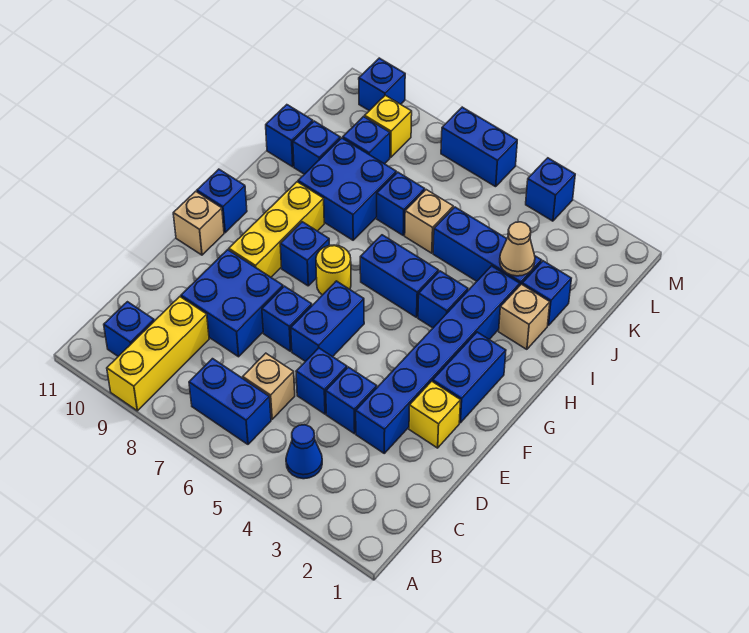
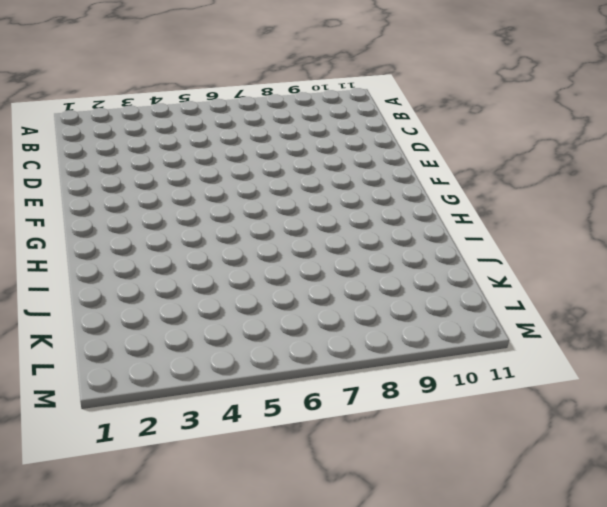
none -> yellow 1x3 brick [107,297,209,411]
none -> blue 1x1 cone [286,425,322,479]
none -> blue 1x2 brick [189,359,271,444]
none -> blue 1x1 brick [104,302,154,356]

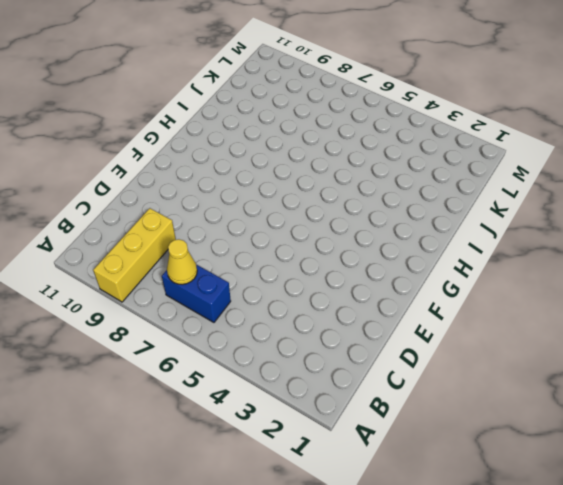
yellow 1x1 cone [167,239,197,284] -> none
none -> blue 1x1 cone [286,425,322,479]
none -> blue 1x1 brick [104,302,154,356]
none -> tan 1x1 brick [243,353,295,419]
none -> blue 1x6 brick [356,266,520,453]

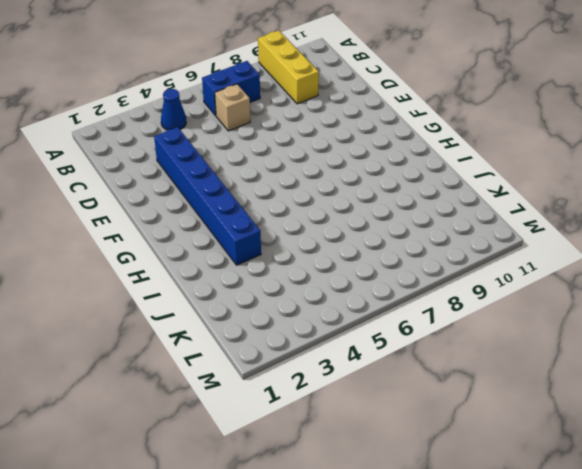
none -> blue 1x1 brick [104,302,154,356]
none -> blue 1x1 brick [326,367,377,434]
none -> blue 1x1 brick [296,348,347,414]
none -> blue 2x2 brick [181,250,283,357]

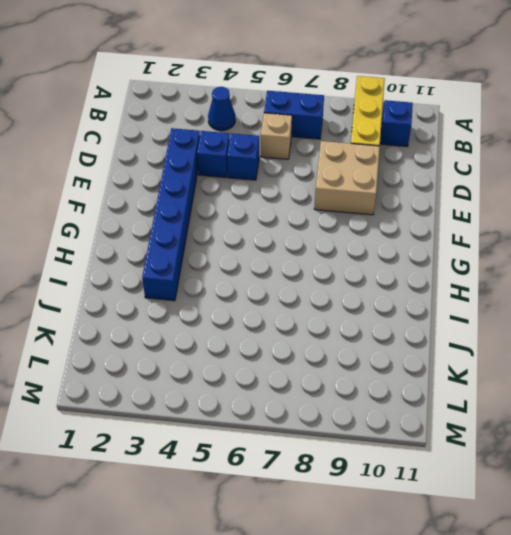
tan 2x2 brick [314,141,380,215] -> blue 2x2 brick [181,250,283,357]
none -> yellow 1x1 brick [409,381,461,448]
none -> blue 1x2 brick [291,281,364,361]
none -> blue 1x1 brick [262,286,312,351]
none -> blue 1x2 brick [433,332,506,423]

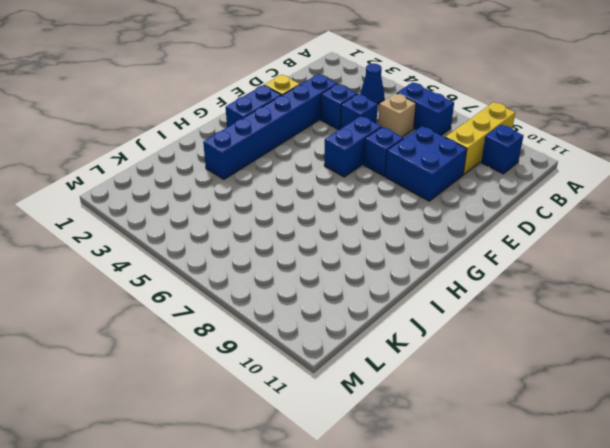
none -> yellow 1x3 brick [229,182,324,277]
none -> tan 1x1 brick [173,191,224,255]
none -> yellow 1x1 round brick [316,245,351,295]
none -> blue 1x1 brick [280,222,329,286]

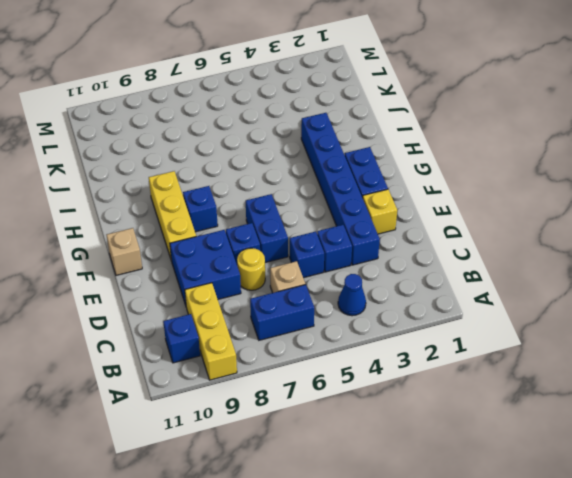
yellow 1x1 round brick [237,248,265,290] -> yellow 1x1 round brick moved to [316,245,351,295]
none -> blue 1x1 brick [197,169,247,233]
none -> blue 1x1 brick [418,271,468,328]
none -> blue 1x2 brick [360,235,439,317]
none -> tan 1x1 brick [499,284,550,349]

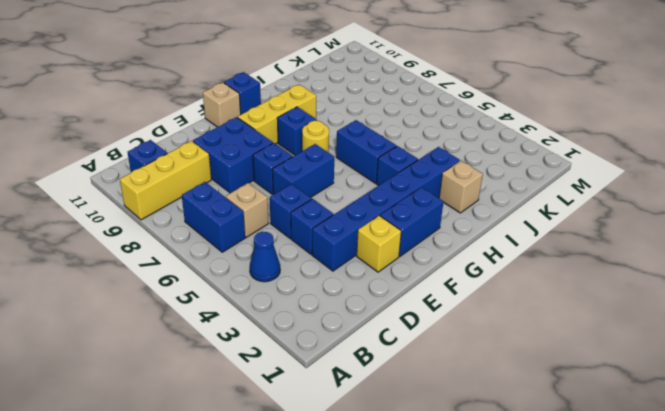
none -> blue 2x2 brick [298,138,396,240]
none -> blue 1x1 brick [522,261,571,325]
none -> blue 1x3 brick [433,207,541,285]
none -> tan 1x1 brick [405,190,453,253]

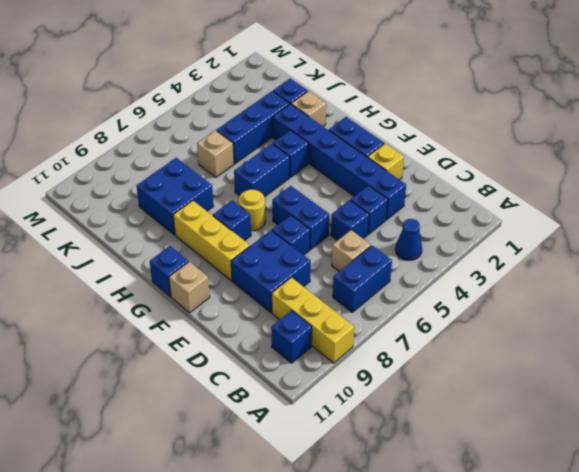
none -> blue 1x1 brick [377,172,425,235]
none -> blue 1x1 brick [293,121,340,174]
none -> blue 1x1 brick [266,105,313,167]
none -> blue 1x1 brick [343,117,390,164]

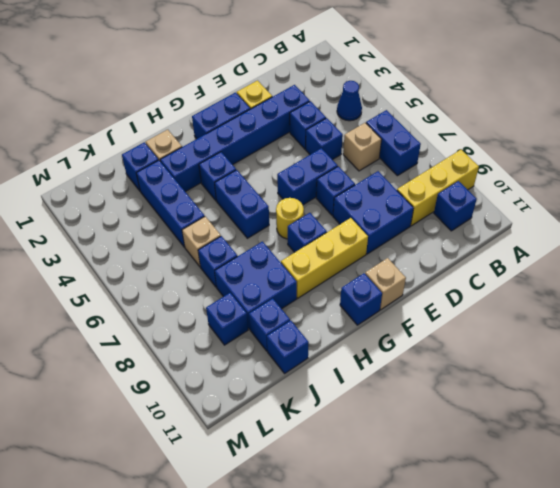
none -> yellow 1x1 brick [365,95,412,158]
none -> blue 1x1 brick [526,158,575,221]
none -> blue 1x2 brick [441,107,517,187]
none -> blue 1x1 brick [359,58,405,111]

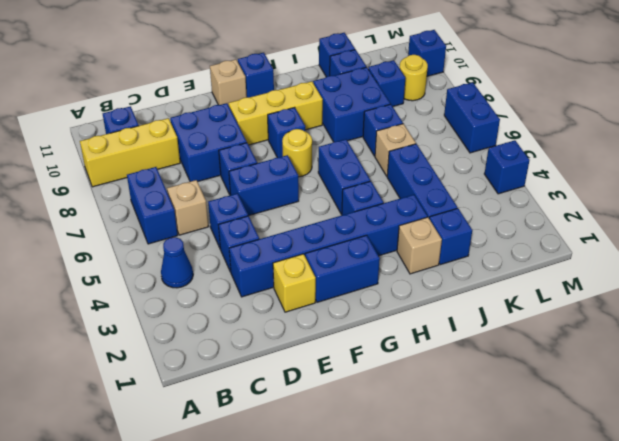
yellow 1x1 round brick [400,55,428,101] -> yellow 1x1 brick [365,95,412,158]
none -> tan 1x1 cone [500,222,535,276]

